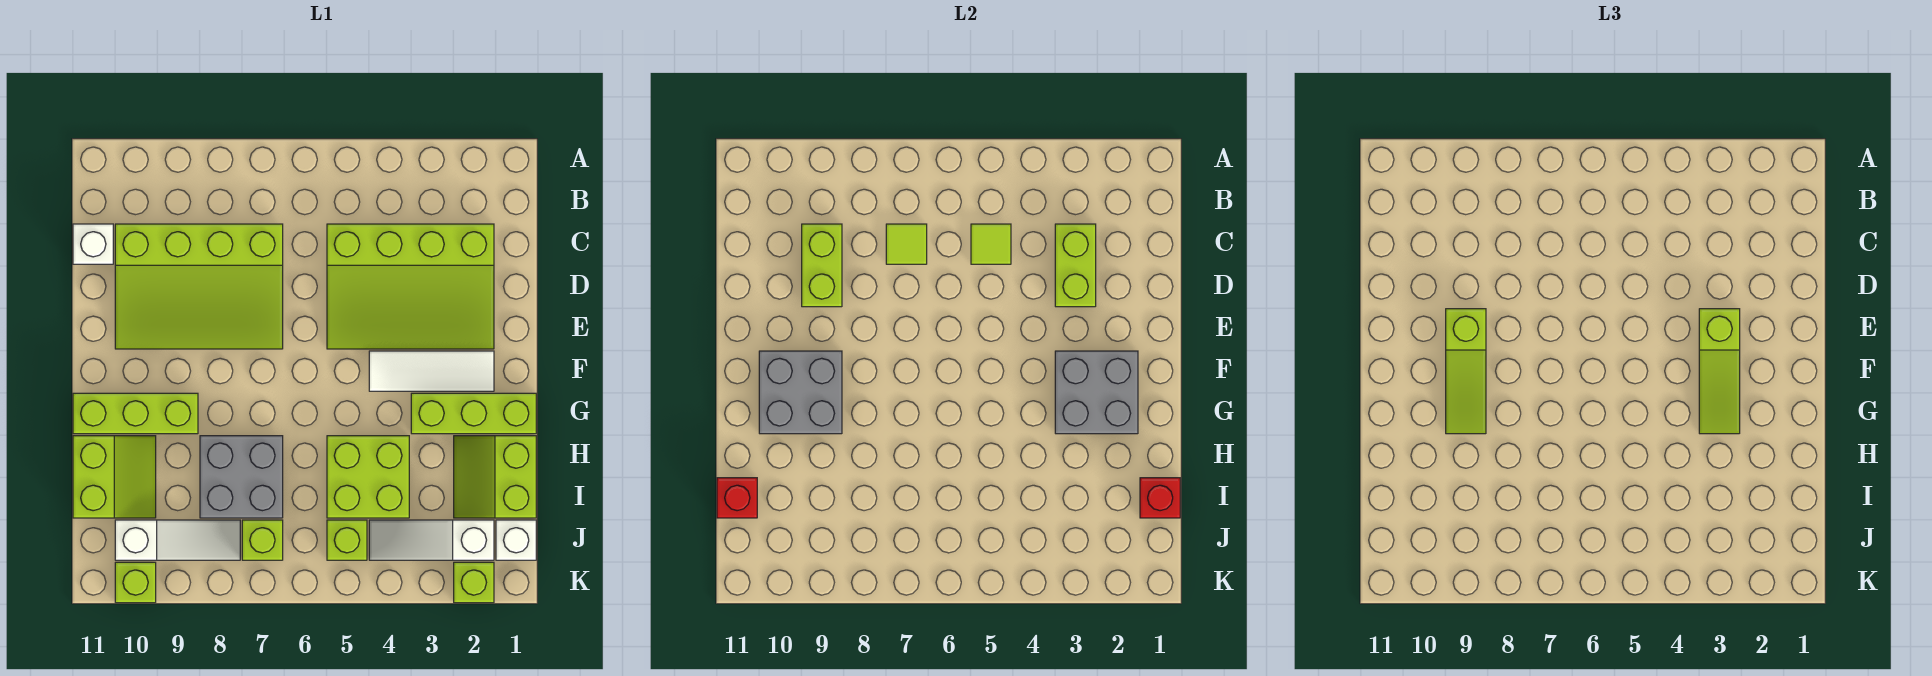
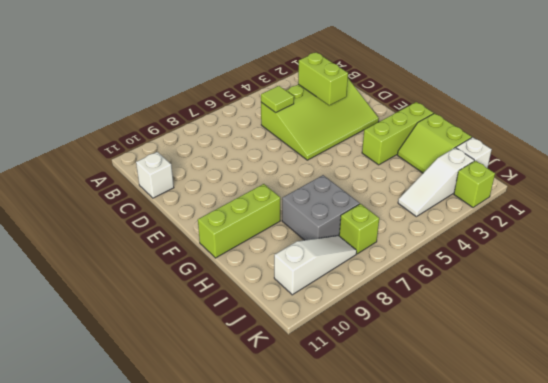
none -> lime 3x4 slope [115,224,283,349]
none -> white 1x3 tile [369,351,494,391]
none -> lime 2x2 brick [327,436,409,518]

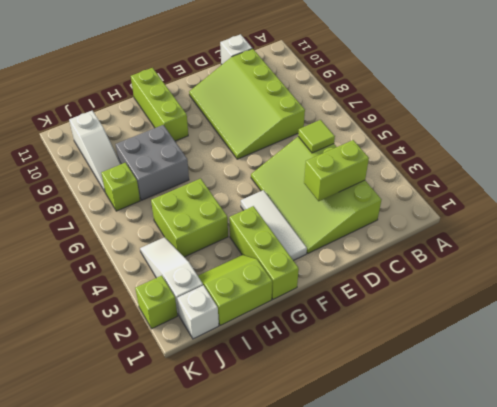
none -> lime 2x2 slope [73,436,156,518]
none -> lime 1x1 brick [327,520,367,560]
none -> lime 1x1 brick [115,562,156,603]

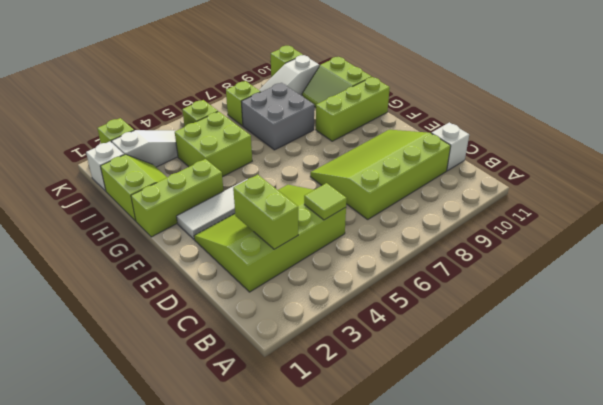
none -> lime 1x1 tile [886,224,927,264]
none -> lime 1x2 brick [802,224,842,307]
none -> grey 2x2 brick [1055,351,1138,434]

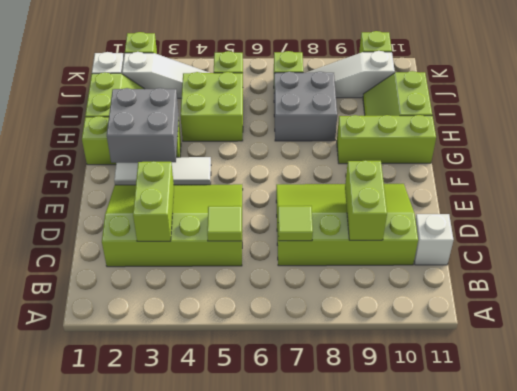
none -> grey 2x2 brick [759,351,842,434]
none -> red 1x1 brick [1140,478,1180,518]
none -> red 1x1 brick [717,478,757,518]

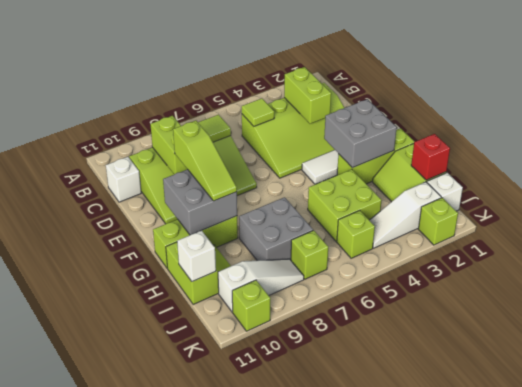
white 1x1 brick [177,230,216,282] -> red 1x1 brick [717,478,757,518]
none -> lime 1x3 slope [1699,309,1740,434]

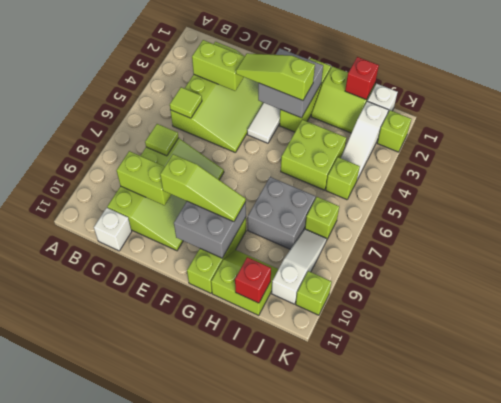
lime 1x3 slope [236,53,315,101] -> lime 1x3 slope turned to [1699,309,1740,434]

